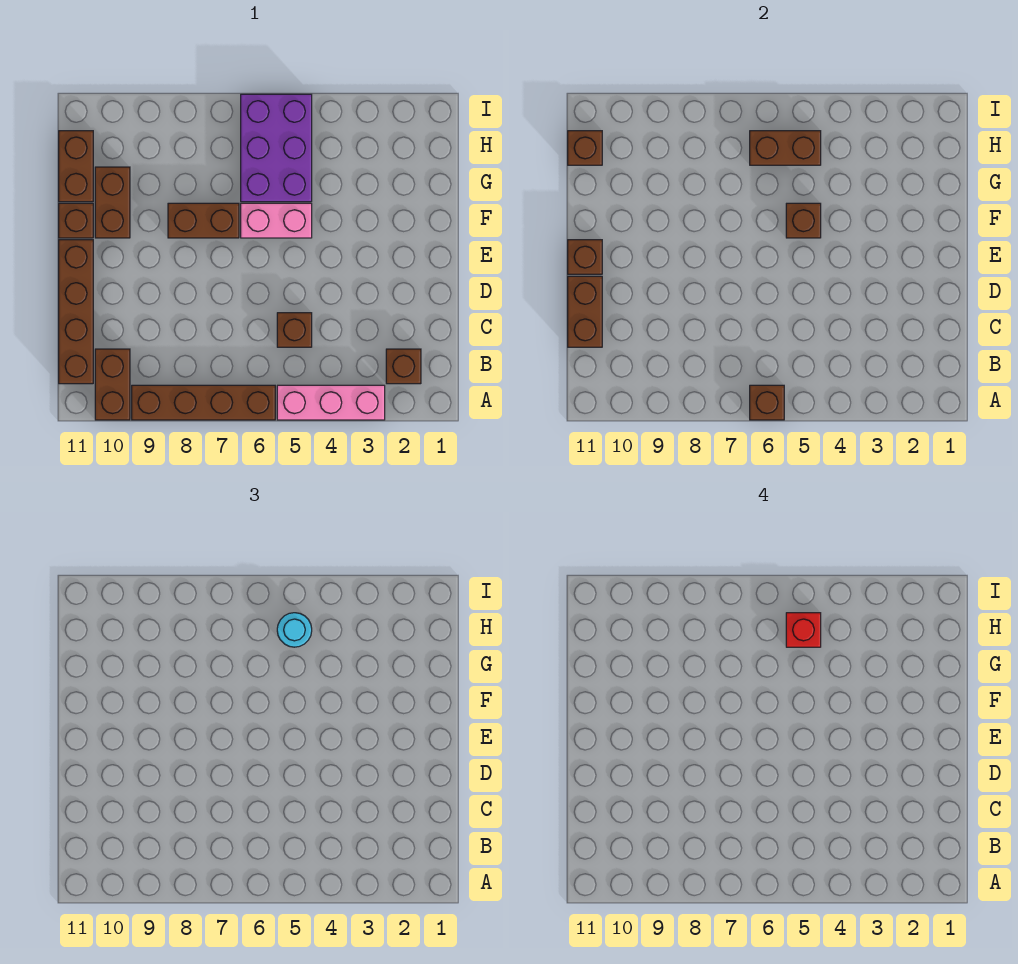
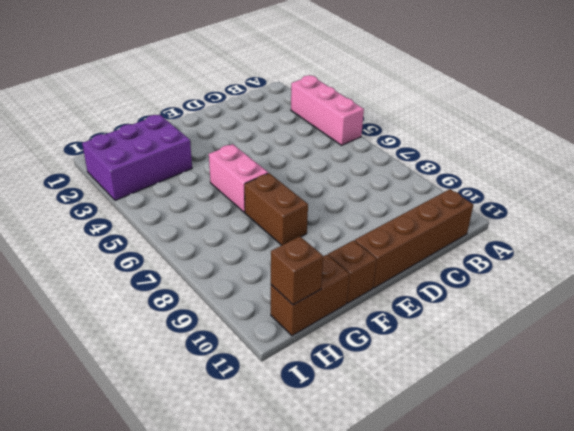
purple 2x3 brick [82,115,192,200] -> purple 2x3 brick moved to [241,94,312,202]
none -> brown 1x4 brick [132,385,275,420]
none -> brown 1x2 brick [95,349,130,420]
none -> brown 1x1 brick [386,349,421,384]

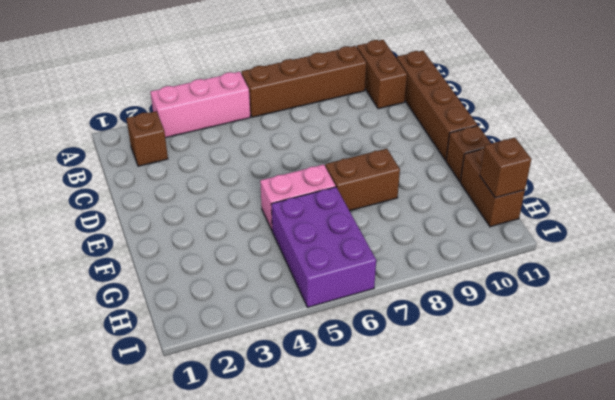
none -> brown 1x1 brick [277,313,312,347]
none -> brown 1x2 brick [95,167,130,238]
none -> brown 1x1 brick [750,385,784,420]

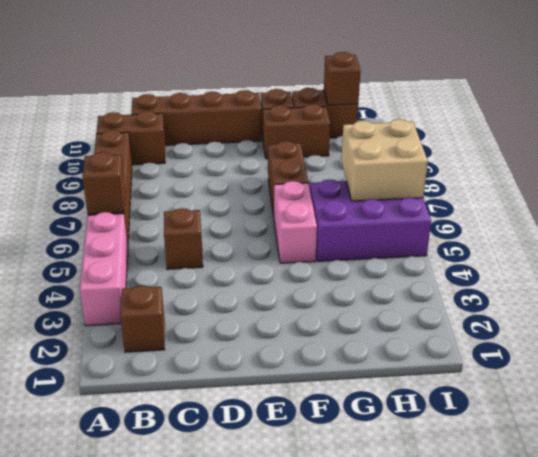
tan 2x2 brick [341,119,428,201] -> brown 1x2 brick [750,131,821,165]
none -> brown 1x2 brick [568,276,602,347]
none -> brown 1x1 brick [568,240,602,274]
none -> brown 1x1 brick [786,203,821,238]

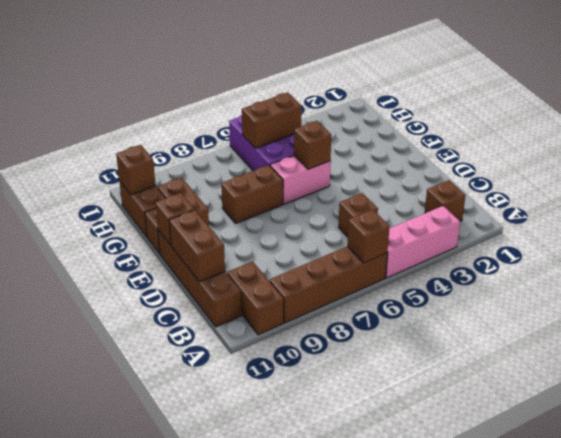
none -> cyan 1x1 round brick [277,613,312,647]
none -> red 1x1 brick [786,613,821,647]

